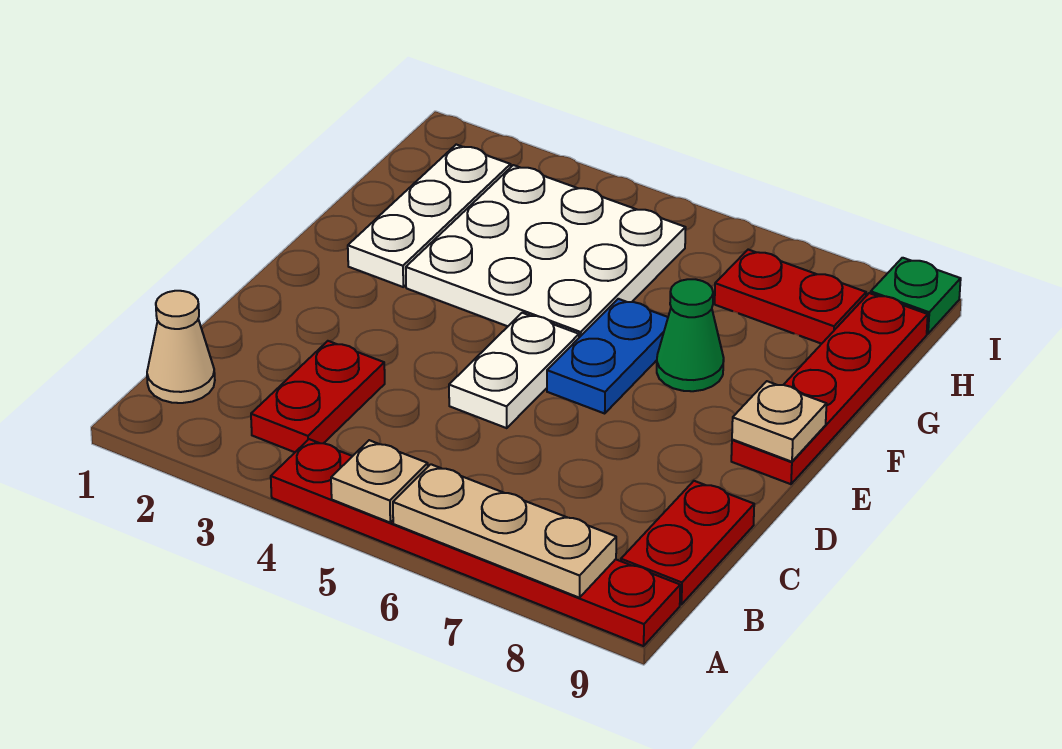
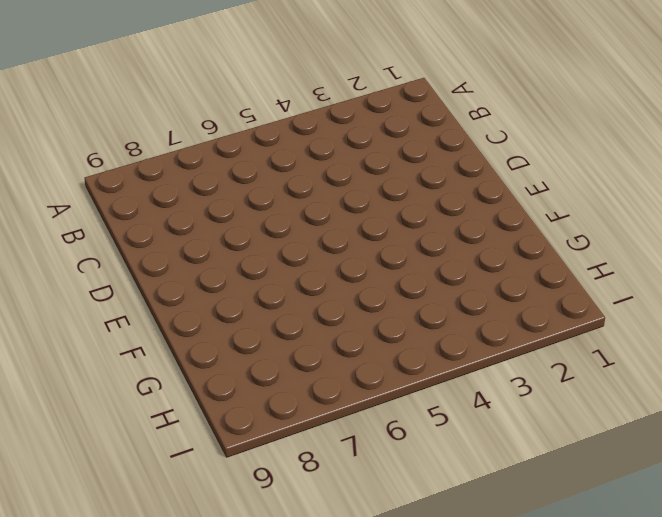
none -> red 1x6 plate [271,439,680,646]
none -> tan 1x1 cone [147,291,215,403]
none -> red 1x2 plate [251,341,385,452]

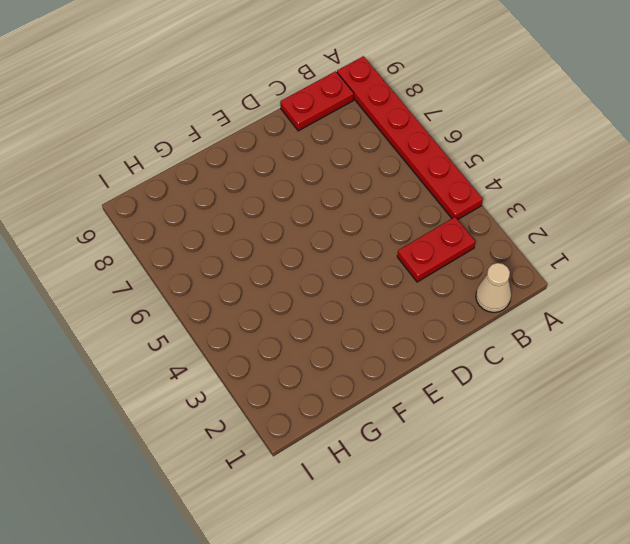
none -> white 1x2 plate [449,313,579,428]
none -> blue 1x2 plate [547,299,668,413]
none -> red 1x4 plate [731,293,928,484]

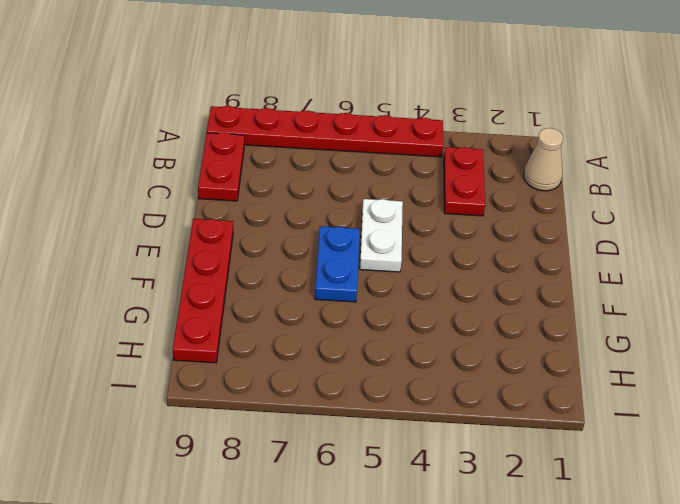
none -> white 1x3 plate [348,145,511,287]
none -> white 3x3 plate [406,165,686,337]
none -> green 1x1 cone [657,279,724,391]

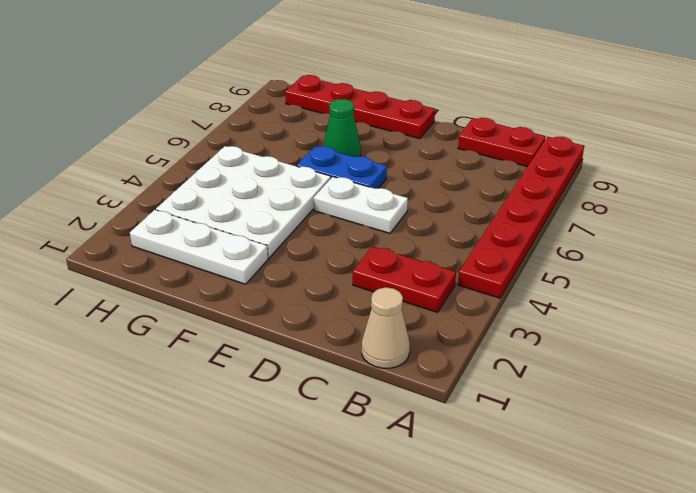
none -> red 1x2 plate [715,250,866,344]
none -> green 1x1 plate [871,258,961,334]
none -> tan 1x1 plate [331,440,428,522]

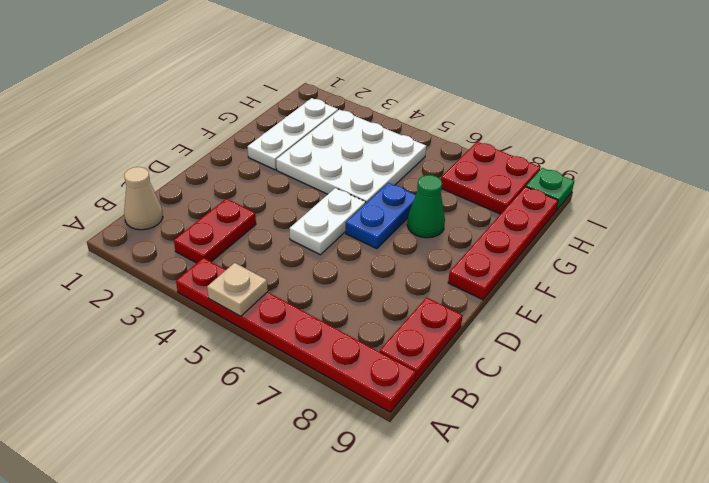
red 2x2 plate [441,142,540,214] -> red 1x2 plate [715,250,866,344]
none -> tan 1x3 plate [393,464,616,598]
none -> tan 1x1 plate [732,381,827,462]

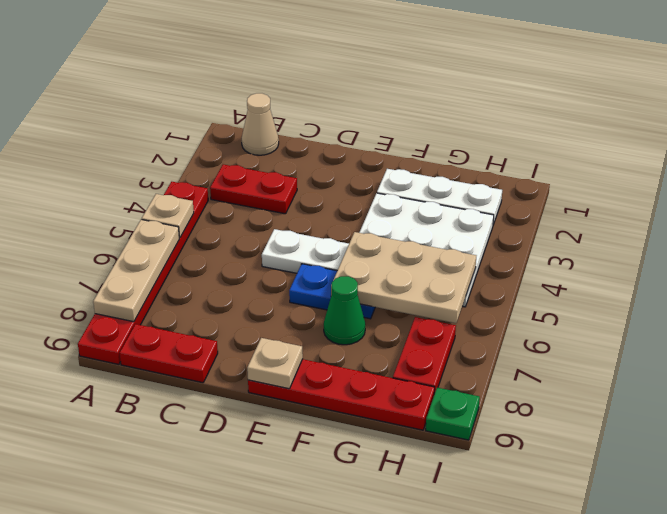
tan 2x3 plate [331,232,476,323] -> none

